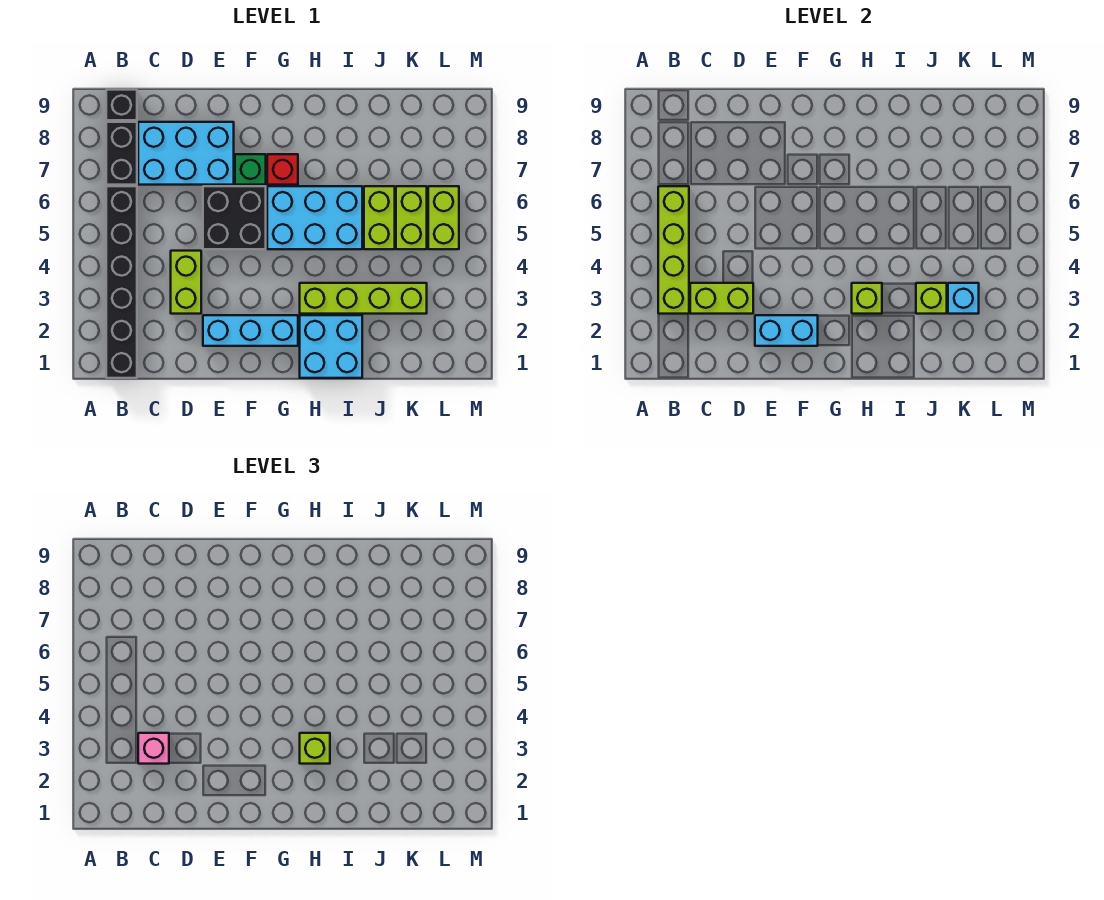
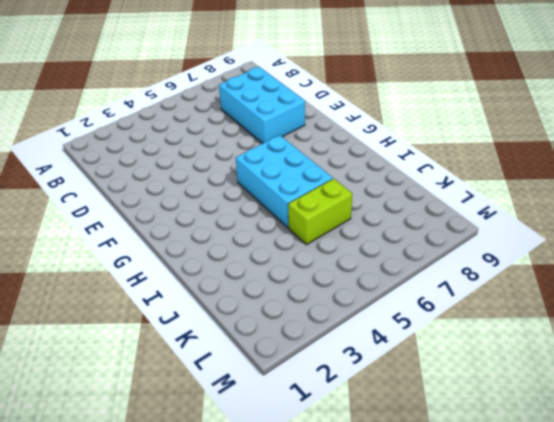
none -> black 1x6 brick [106,186,137,378]
none -> black 1x2 brick [106,122,137,185]
none -> black 1x1 brick [106,90,137,120]

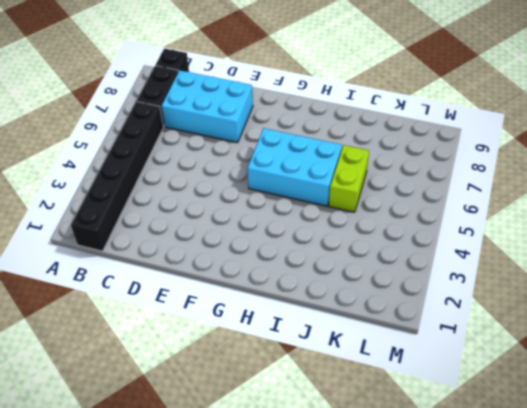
none -> lime 1x2 brick [171,251,201,314]
none -> cyan 1x3 brick [203,315,298,346]
none -> black 2x2 brick [203,186,266,249]

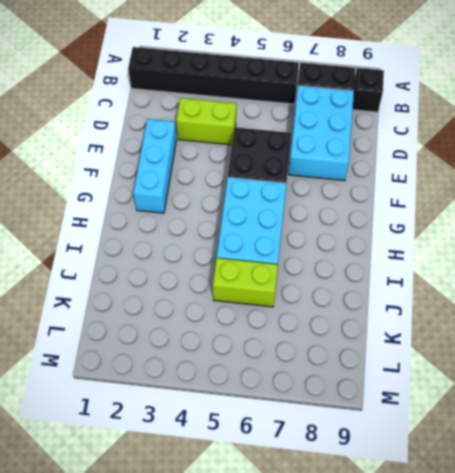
none -> green 1x1 brick [235,154,266,185]
none -> red 1x1 brick [267,154,298,185]
none -> cyan 2x2 brick [300,315,362,378]

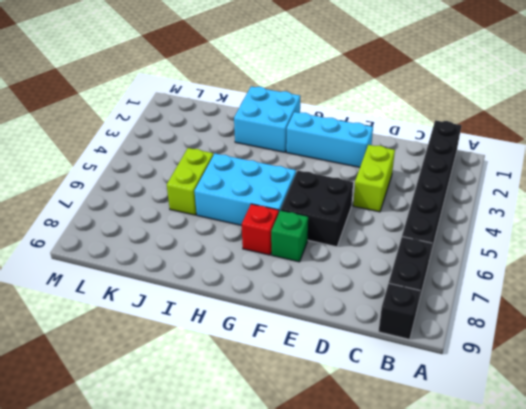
none -> cyan 2x3 brick [138,122,234,185]
none -> lime 1x4 brick [300,283,427,314]
none -> lime 1x2 brick [396,186,427,249]

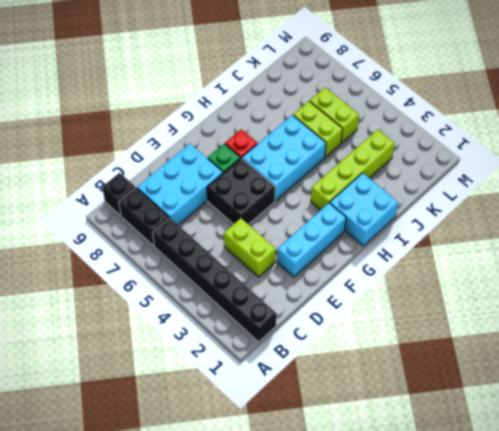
none -> lime 1x2 brick [428,186,459,249]
none -> lime 1x4 brick [658,186,689,314]
none -> lime 1x2 brick [690,283,753,314]

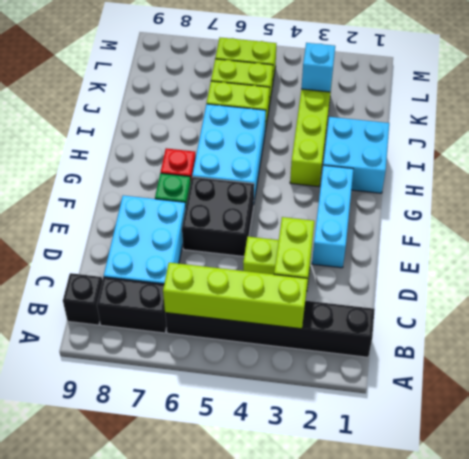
none -> cyan 1x2 brick [755,315,818,346]
none -> lime 1x1 brick [852,283,882,314]
none -> lime 1x1 brick [916,283,947,314]

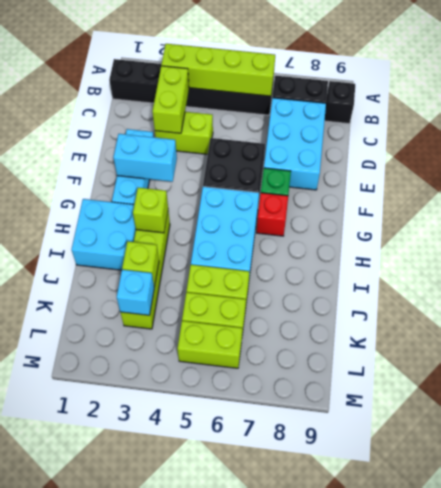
cyan 1x2 brick [113,134,177,182] -> cyan 1x2 brick turned to [755,315,818,346]
none -> pink 1x1 brick [138,733,169,764]
none -> lime 1x1 brick [300,733,330,764]

